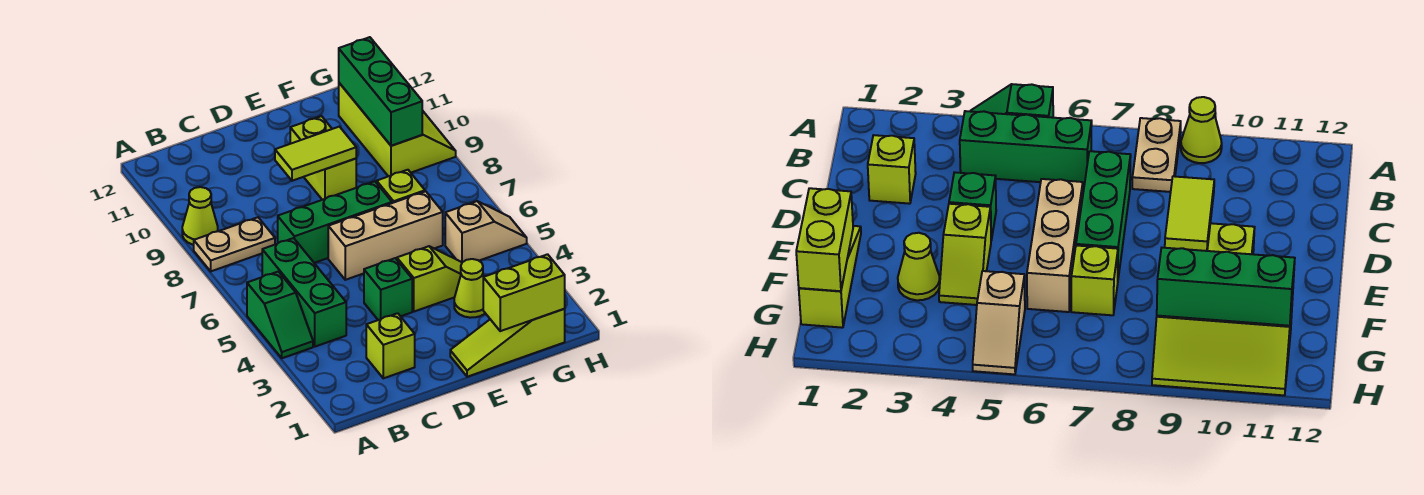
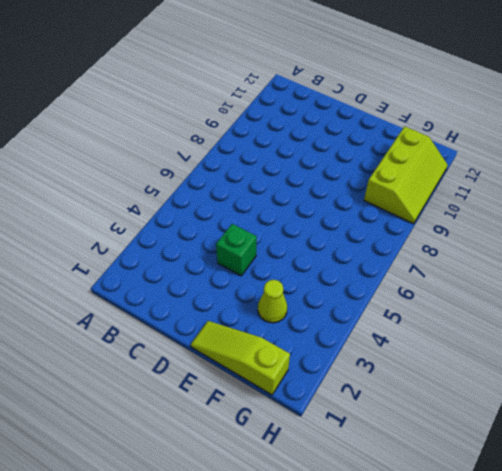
none -> green 1x2 slope [247,272,313,358]
none -> tan 1x2 plate [194,217,275,271]
none -> lime 1x1 cone [182,187,218,245]

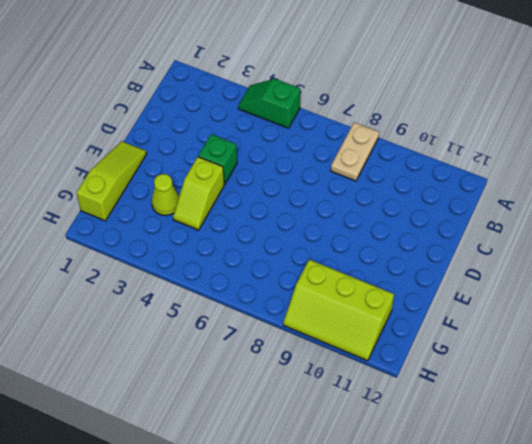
none -> lime 1x1 cone [182,187,218,245]
none -> green 1x3 brick [262,238,346,347]
none -> lime 1x1 brick [366,313,415,378]

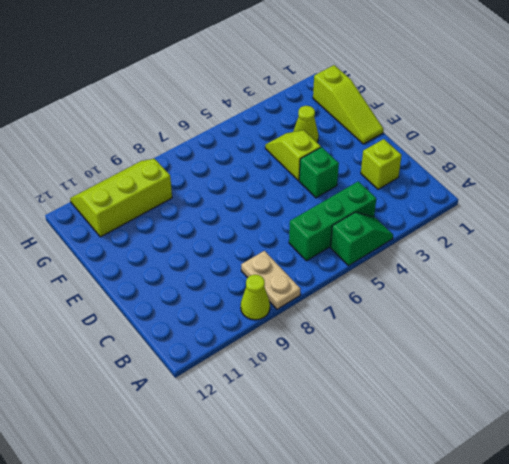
none -> green 1x3 brick [278,181,392,263]
none -> tan 1x3 brick [328,191,443,280]
none -> lime 1x2 brick [290,116,356,200]

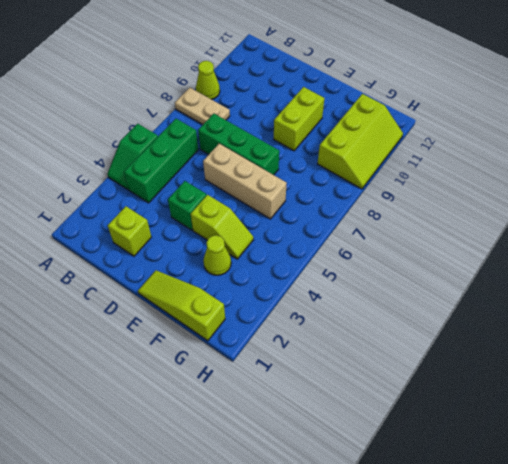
none -> lime 1x1 brick [377,170,425,203]
none -> tan 1x2 slope [445,201,527,262]
none -> lime 1x2 tile [275,127,356,181]

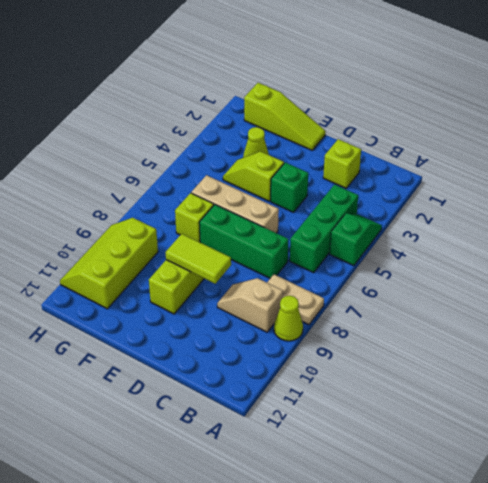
tan 1x2 slope [217,278,283,332] -> tan 1x2 slope moved to [445,201,527,262]
none -> lime 1x2 brick [483,254,565,331]
none -> green 1x3 brick [339,37,422,146]

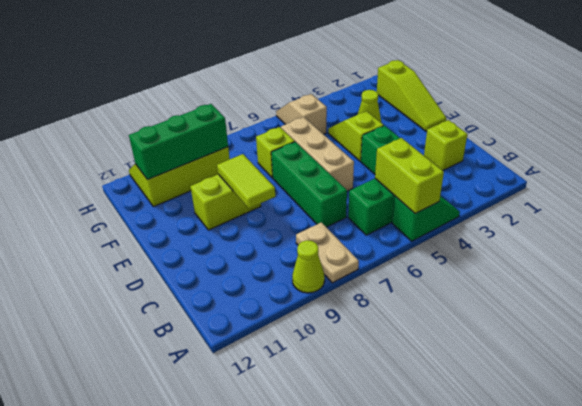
lime 1x2 brick [375,138,444,214] -> lime 1x2 brick moved to [483,254,565,331]

